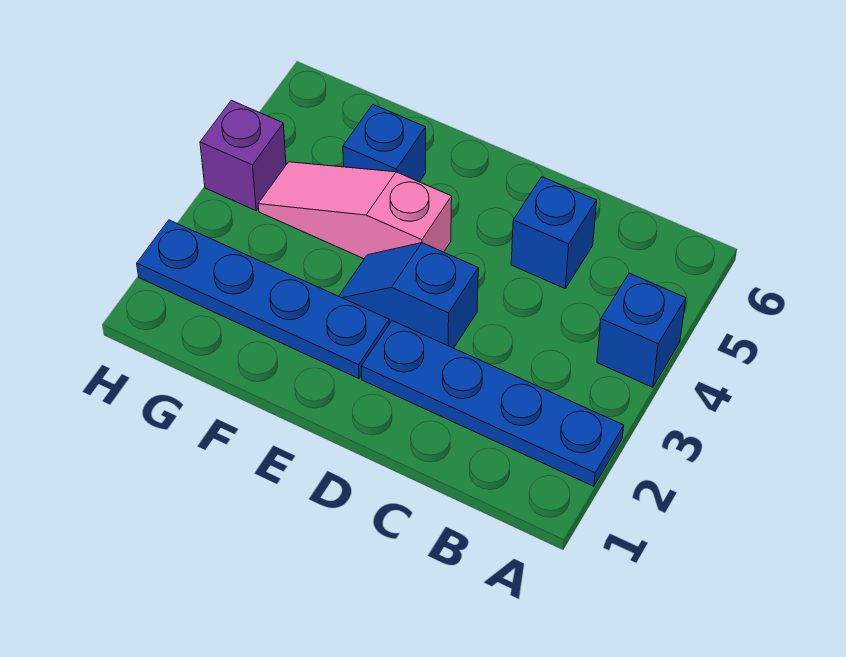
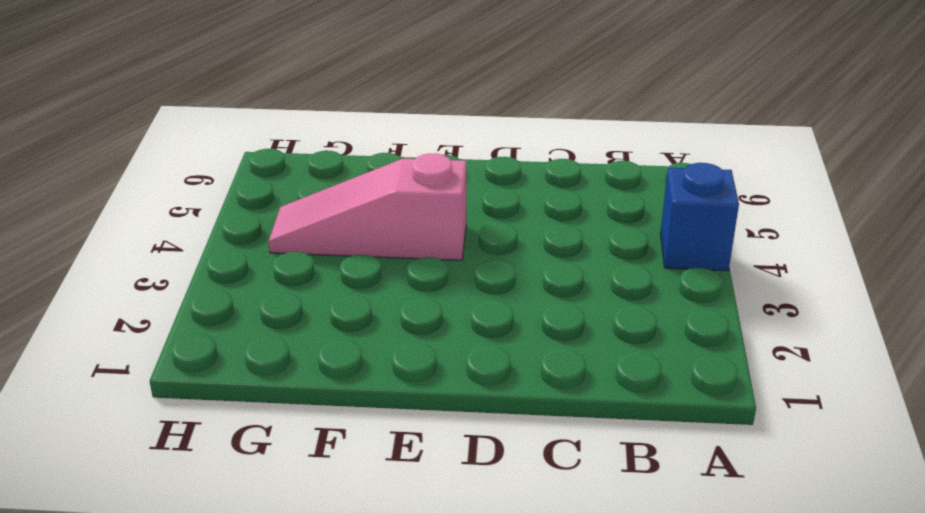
none -> blue 1x4 plate [361,321,624,486]
none -> blue 1x1 brick [511,177,597,288]

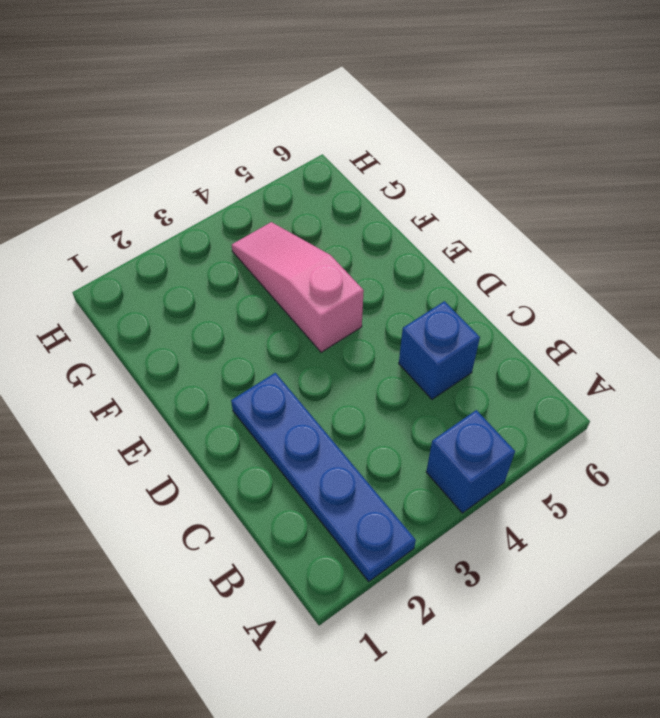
none -> blue 1x2 slope [339,243,478,348]
none -> blue 1x4 plate [137,220,389,379]

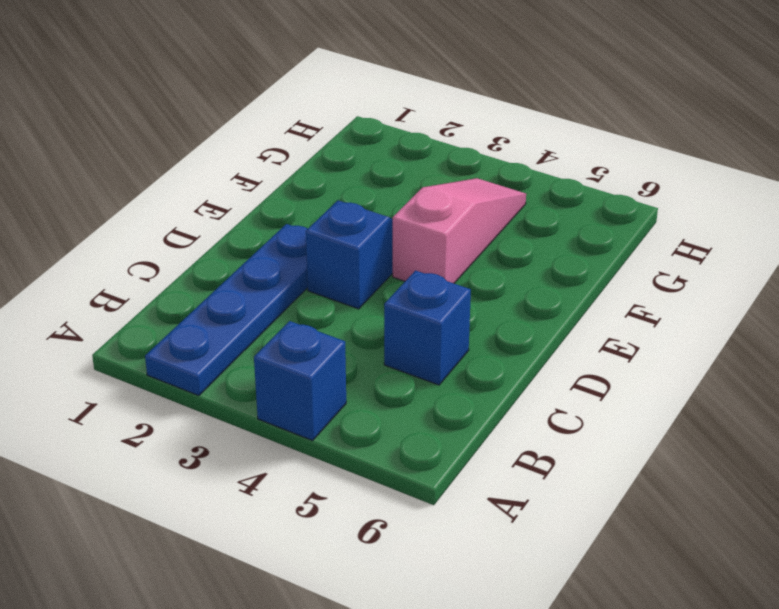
none -> blue 1x4 plate [137,220,389,379]
none -> blue 1x1 brick [343,105,426,182]

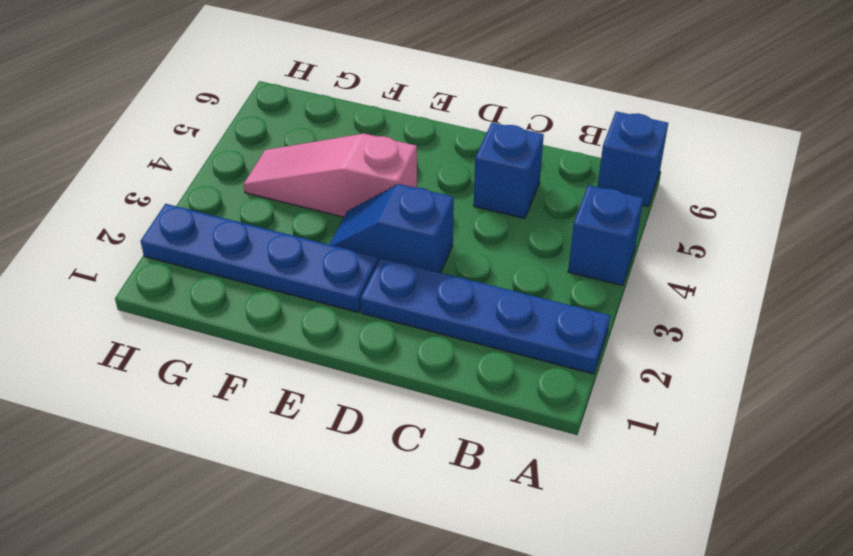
blue 1x1 brick [598,111,668,206] -> blue 1x1 brick moved to [343,105,426,182]
none -> purple 1x1 brick [200,100,286,211]

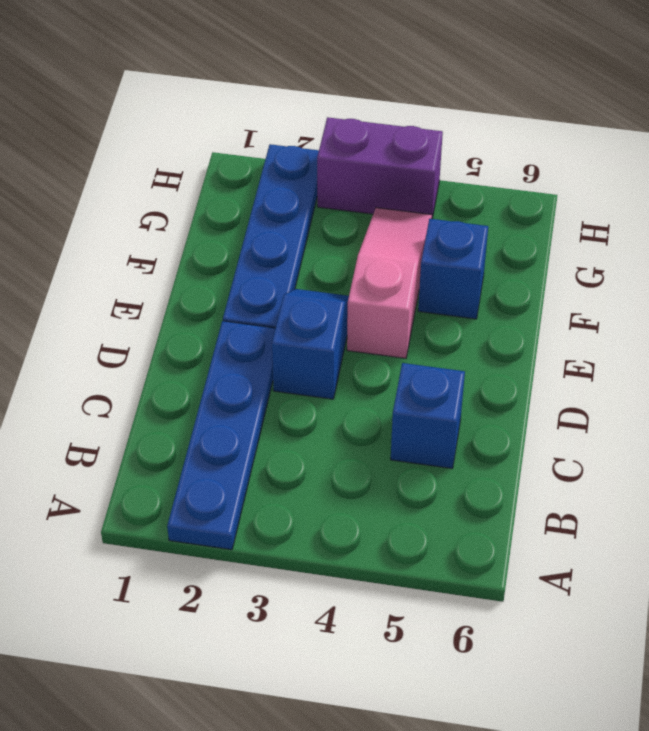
purple 1x2 brick [317,117,443,218] -> purple 1x1 brick [200,100,286,211]
none -> blue 1x1 brick [597,273,686,387]

